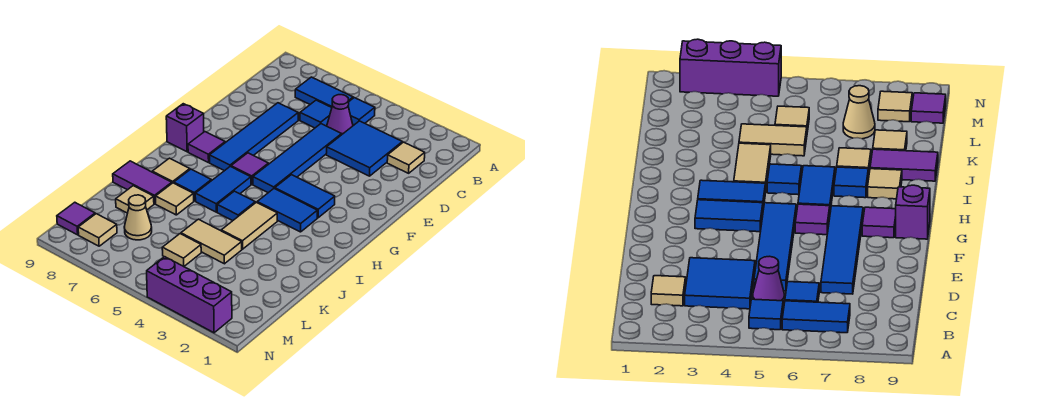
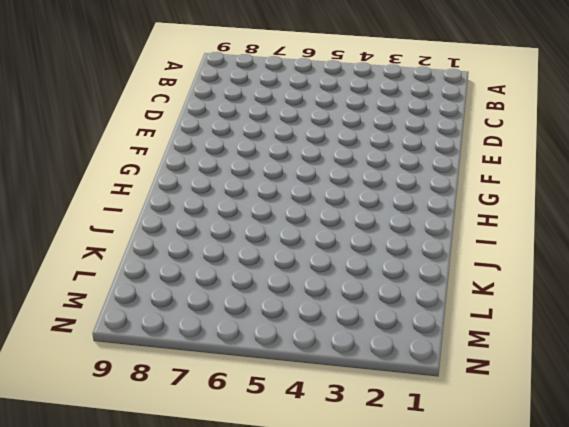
none -> blue 1x1 tile [348,98,375,126]
none -> blue 1x2 tile [295,77,353,107]
none -> tan 1x1 tile [387,142,425,173]

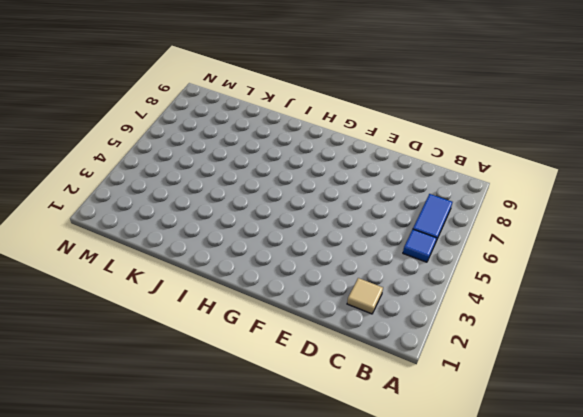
none -> blue 2x2 tile [326,121,402,176]
none -> purple 1x1 cone [327,95,353,134]
none -> blue 1x1 tile [300,100,332,128]

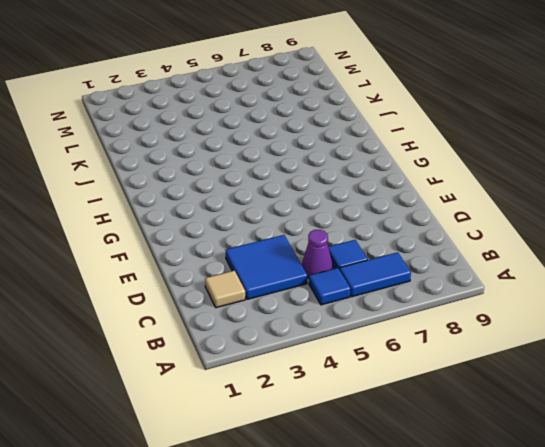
none -> blue 1x4 tile [253,124,342,193]
none -> blue 1x4 tile [209,103,298,171]
none -> blue 1x2 tile [275,175,335,218]

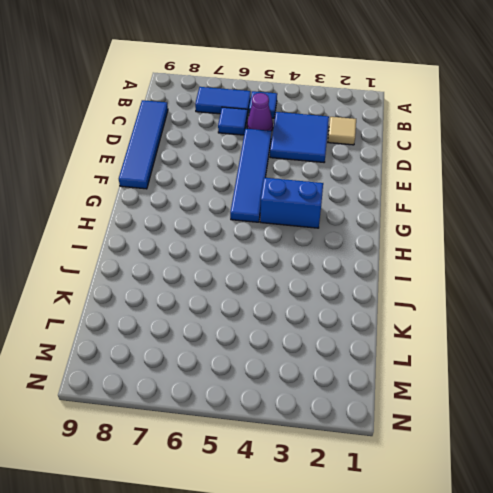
blue 1x4 tile [119,100,168,189] -> blue 1x4 tile moved to [209,103,298,171]
blue 1x2 brick [260,178,323,228] -> blue 1x2 tile [275,175,335,218]
none -> purple 1x1 tile [231,153,268,184]
none -> purple 1x1 tile [188,132,225,163]
none -> purple 1x1 brick [166,104,204,152]

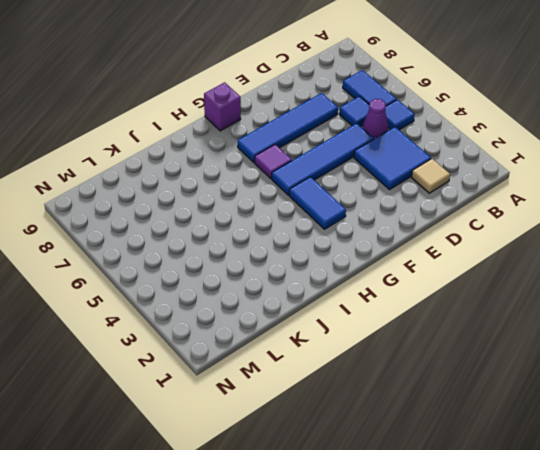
none -> purple 1x1 tile [188,132,225,163]
none -> blue 1x2 tile [257,188,317,232]
none -> blue 1x2 tile [195,166,251,212]

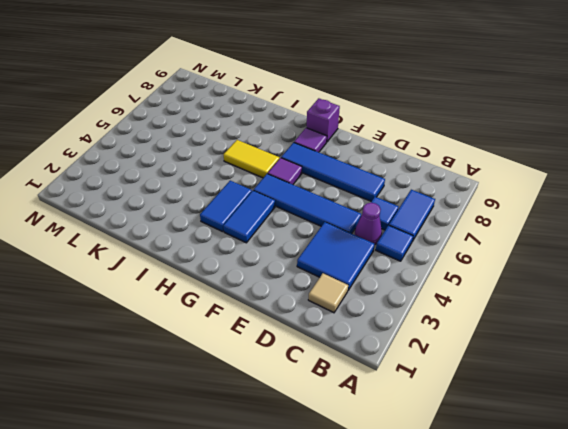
yellow 1x2 tile [224,140,279,178] -> blue 1x2 tile [195,166,251,212]
none -> tan 1x2 tile [221,202,277,249]
none -> blue 1x1 tile [217,191,255,221]
none -> blue 1x1 tile [174,169,211,201]

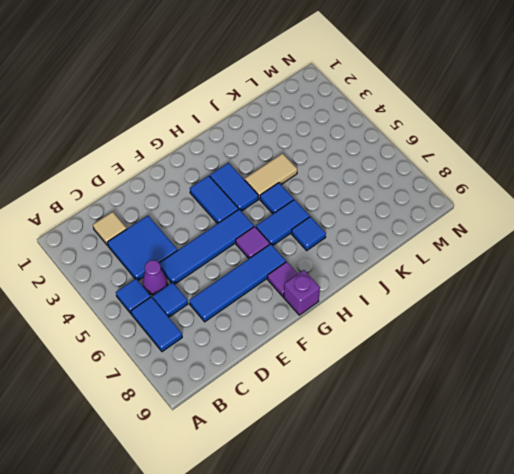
none -> tan 1x1 tile [152,158,190,183]
none -> tan 1x1 tile [156,183,194,215]
none -> purple 1x2 tile [113,161,172,204]

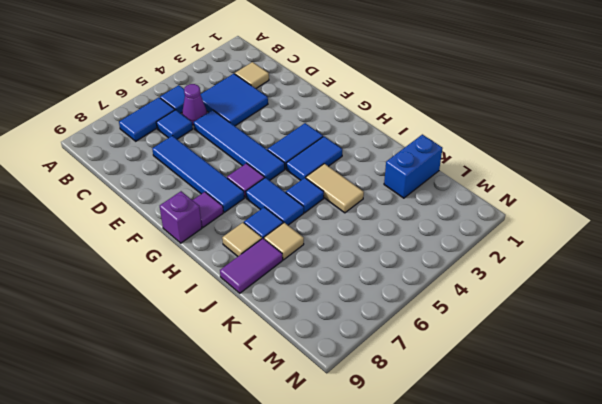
blue 1x2 brick [384,134,443,198] -> none
none -> tan 1x2 tile [181,219,242,264]
none -> tan 1x1 tile [116,186,154,213]
none -> tan 1x1 tile [162,234,201,266]

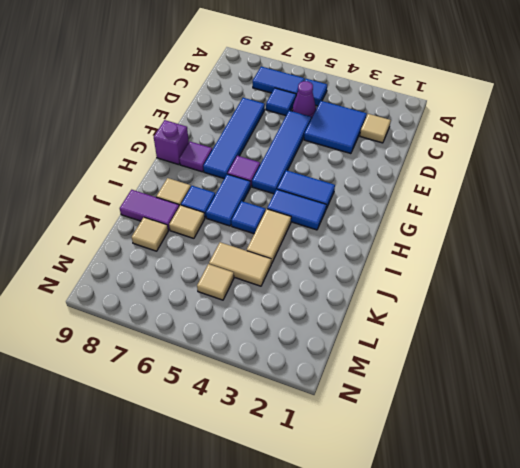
none -> tan 1x1 cone [124,195,152,240]
none -> tan 1x1 tile [78,214,117,246]
none -> purple 1x1 tile [57,202,95,235]

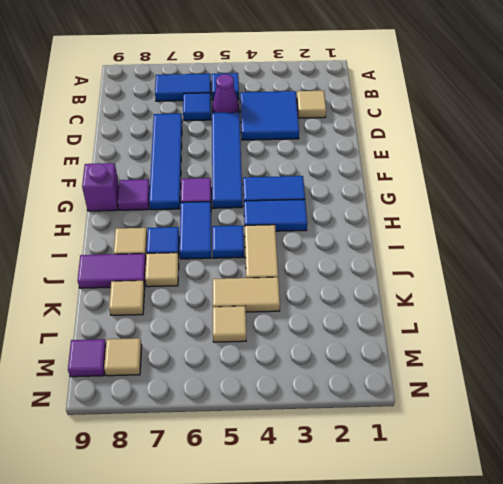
none -> tan 1x1 cone [124,195,152,240]
none -> purple 1x3 brick [147,257,232,333]

